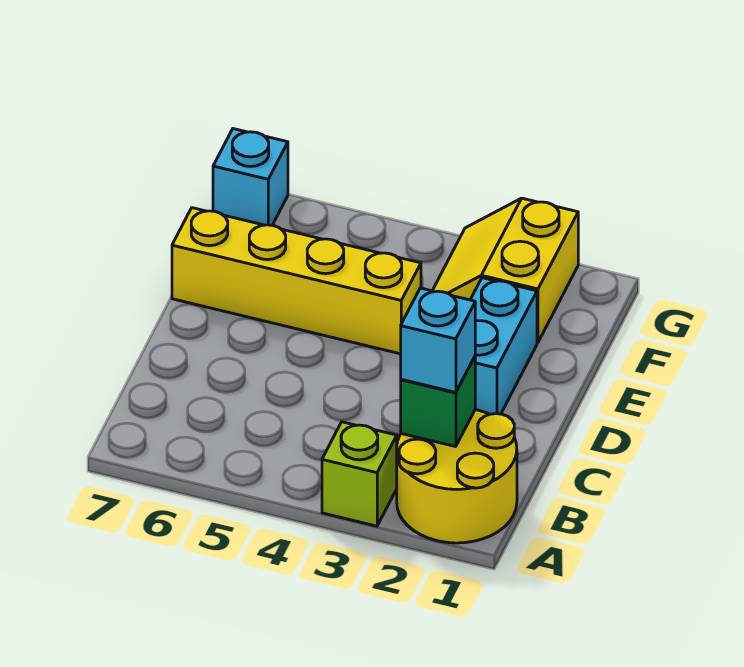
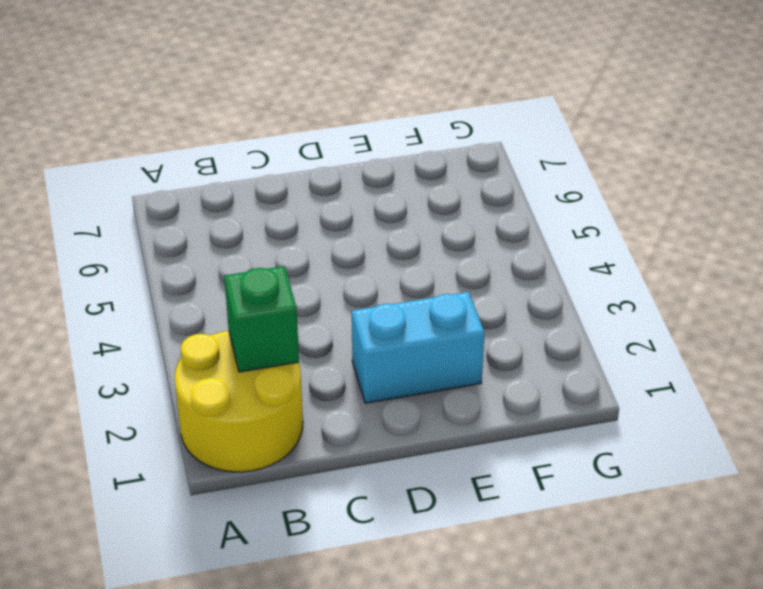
none -> lime 1x1 brick [322,422,397,526]
none -> yellow 1x4 brick [172,208,421,354]

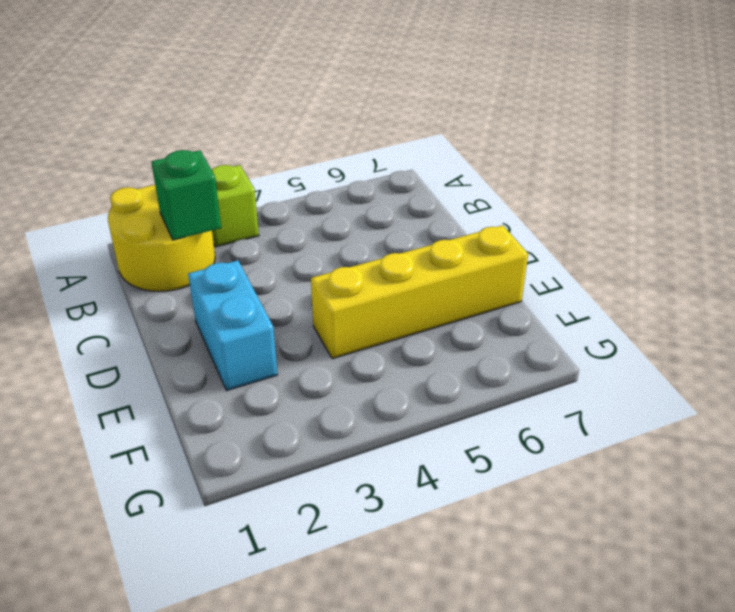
none -> yellow 2x2 slope [433,198,578,342]
none -> cyan 1x1 brick [213,129,288,225]

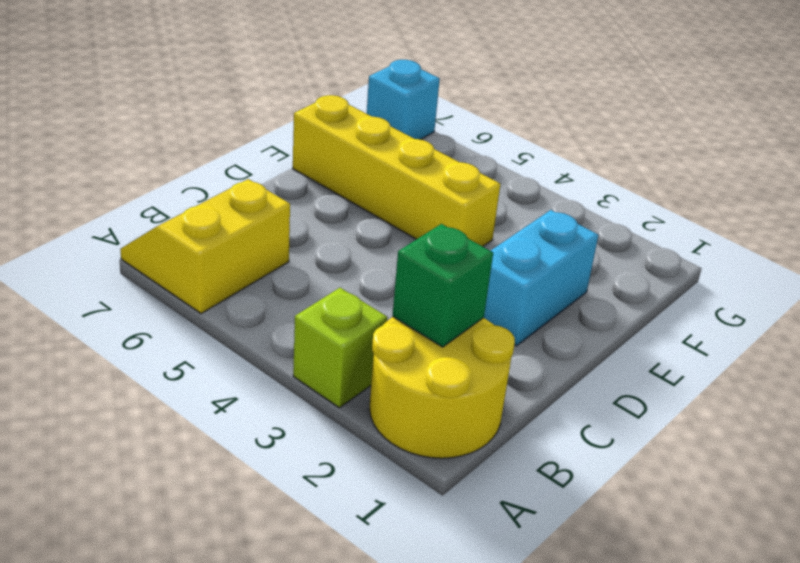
yellow 2x2 slope [120,179,290,314] -> yellow 2x2 slope moved to [433,198,578,342]
none -> cyan 1x1 brick [401,288,475,392]

